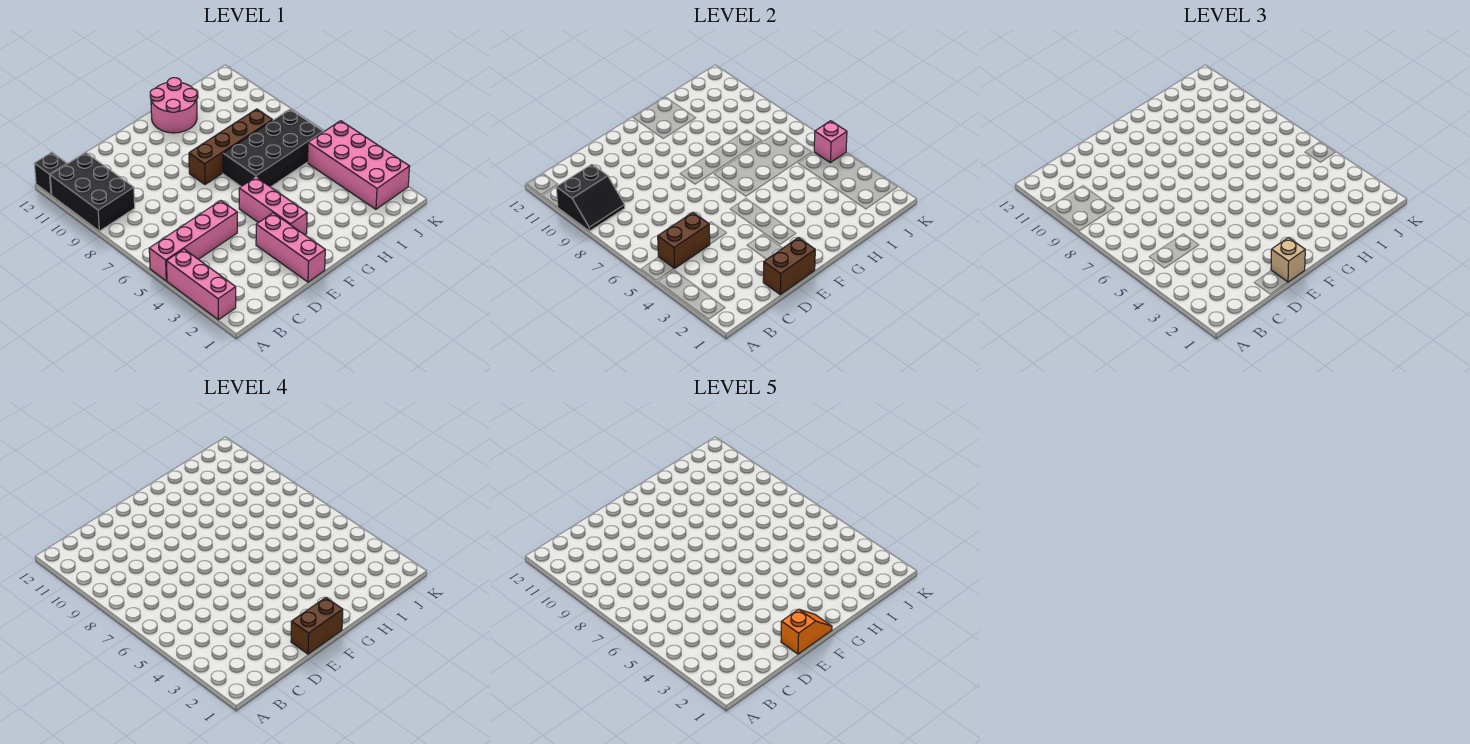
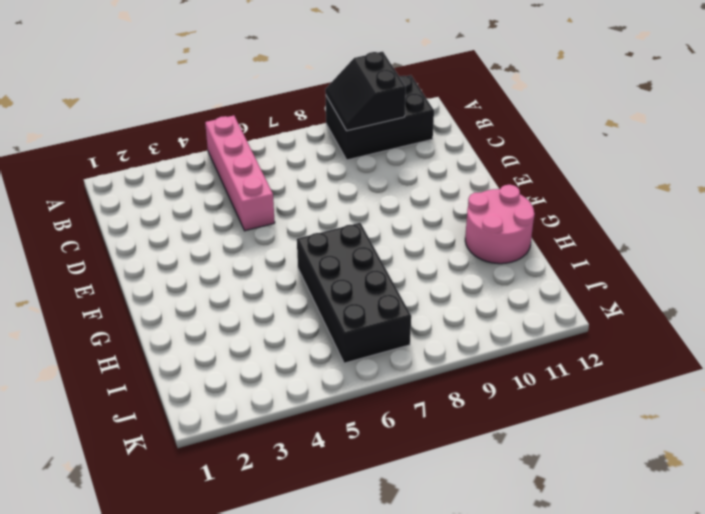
none -> pink 1x3 brick [166,249,236,320]
none -> black 1x1 brick [34,152,67,195]
none -> pink 1x3 brick [256,213,325,282]

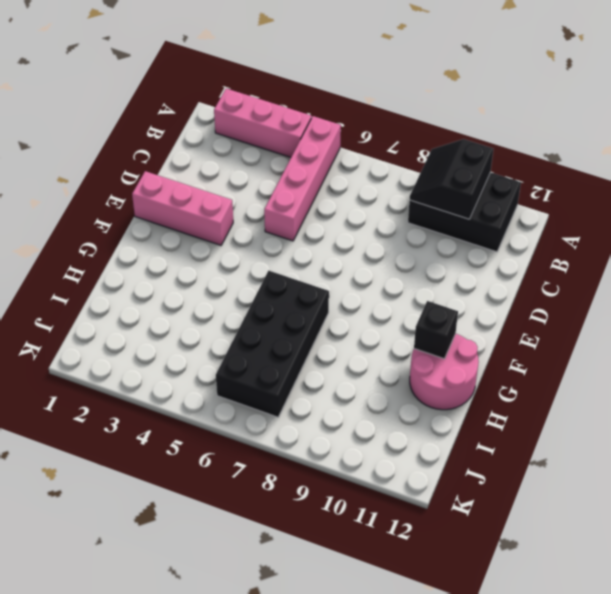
black 1x1 brick [414,301,458,359] -> black 1x1 brick moved to [34,152,67,195]
none -> pink 1x3 brick [239,177,307,235]
none -> brown 1x4 brick [189,109,273,185]
none -> pink 2x4 brick [308,121,410,209]

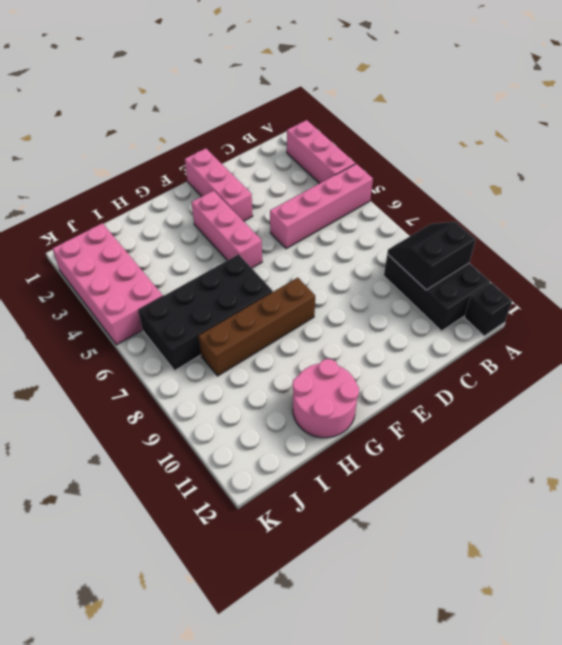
none -> brown 1x2 brick [658,212,710,269]
none -> brown 1x2 brick [763,238,815,295]
none -> pink 1x1 brick [814,121,847,163]

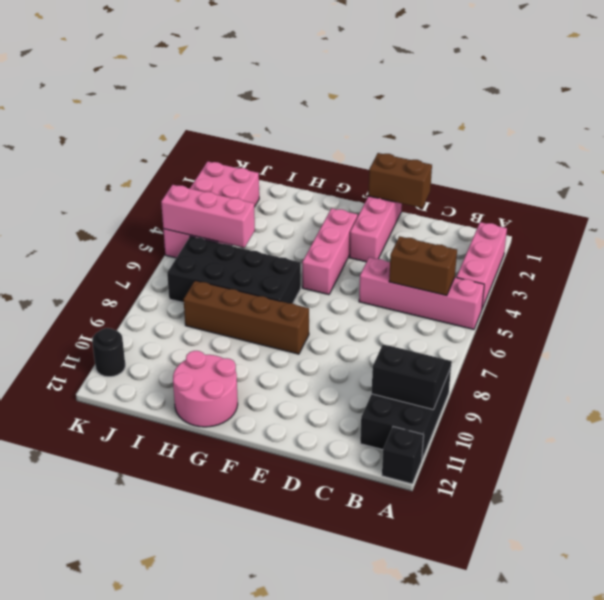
pink 1x3 brick [161,185,255,248] -> pink 1x1 brick [814,121,847,163]
black 1x1 round brick [92,328,125,377] -> none
none -> tan 1x1 brick [1271,238,1305,282]
none -> brown 1x2 brick [291,597,343,654]
none -> orange 1x2 slope [781,609,832,654]

